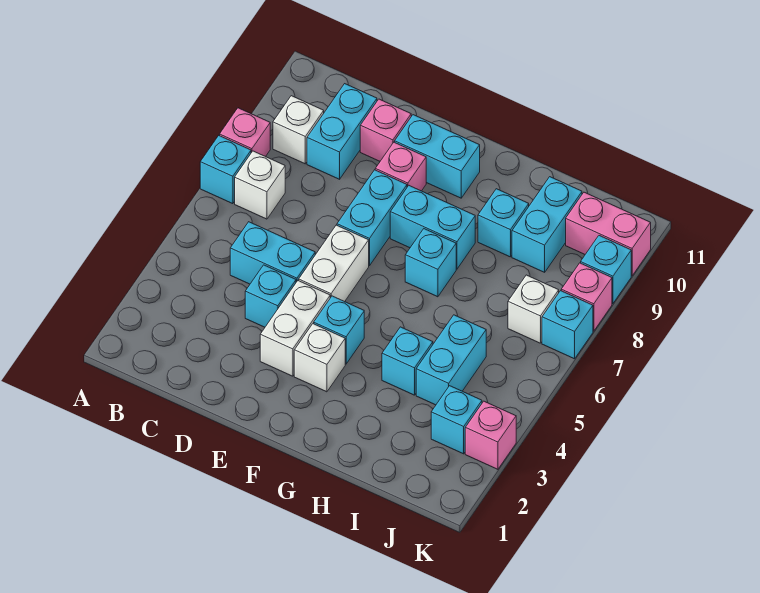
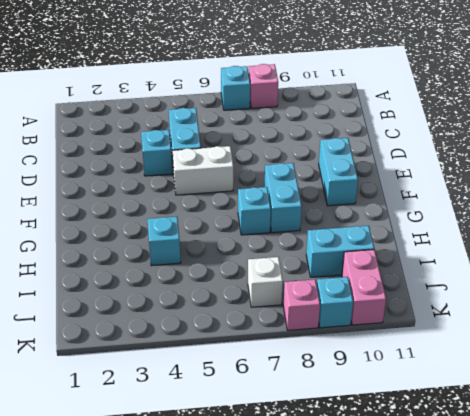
none -> white 1x1 brick [235,151,285,219]
none -> white 1x1 brick [273,96,324,164]
none -> cyan 1x2 brick [307,84,377,179]

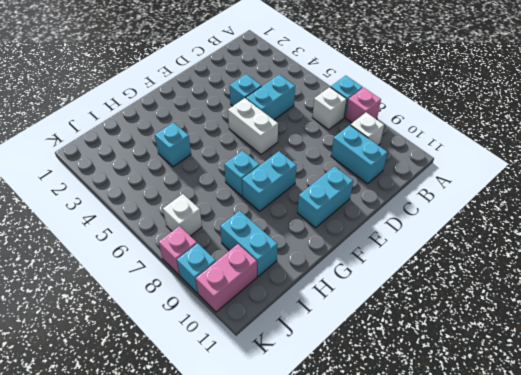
none -> pink 1x1 brick [360,99,411,161]
none -> white 1x2 brick [260,281,330,376]
none -> cyan 1x2 brick [337,170,407,266]

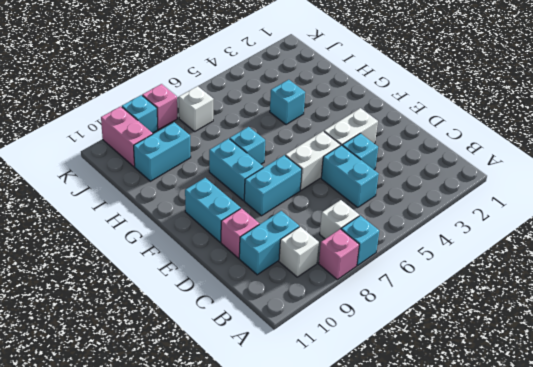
none -> pink 1x1 brick [375,142,426,191]
none -> white 1x1 brick [294,324,345,392]
none -> cyan 1x1 brick [314,296,364,364]

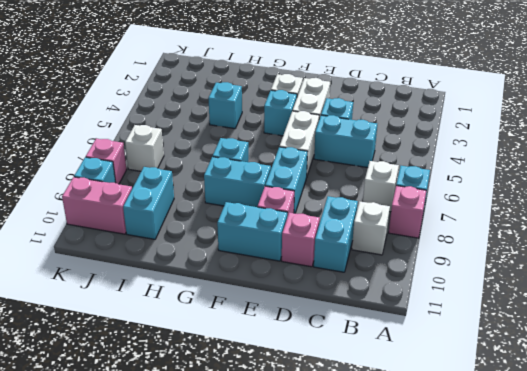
none -> cyan 1x1 brick [478,189,529,257]
none -> cyan 1x2 brick [416,315,486,405]
none -> cyan 1x1 brick [431,386,482,454]

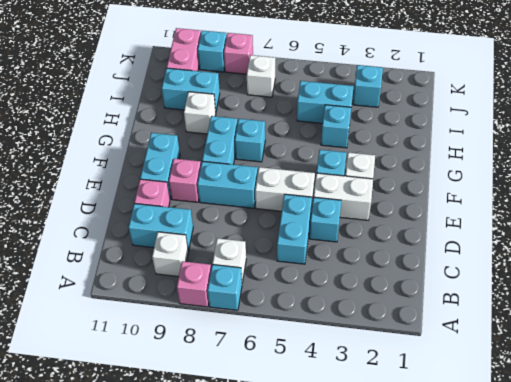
white 1x1 brick [184,92,216,134] -> cyan 1x1 brick [478,189,529,257]
none -> pink 1x1 brick [465,401,516,469]
none -> cyan 1x1 brick [542,291,593,359]

